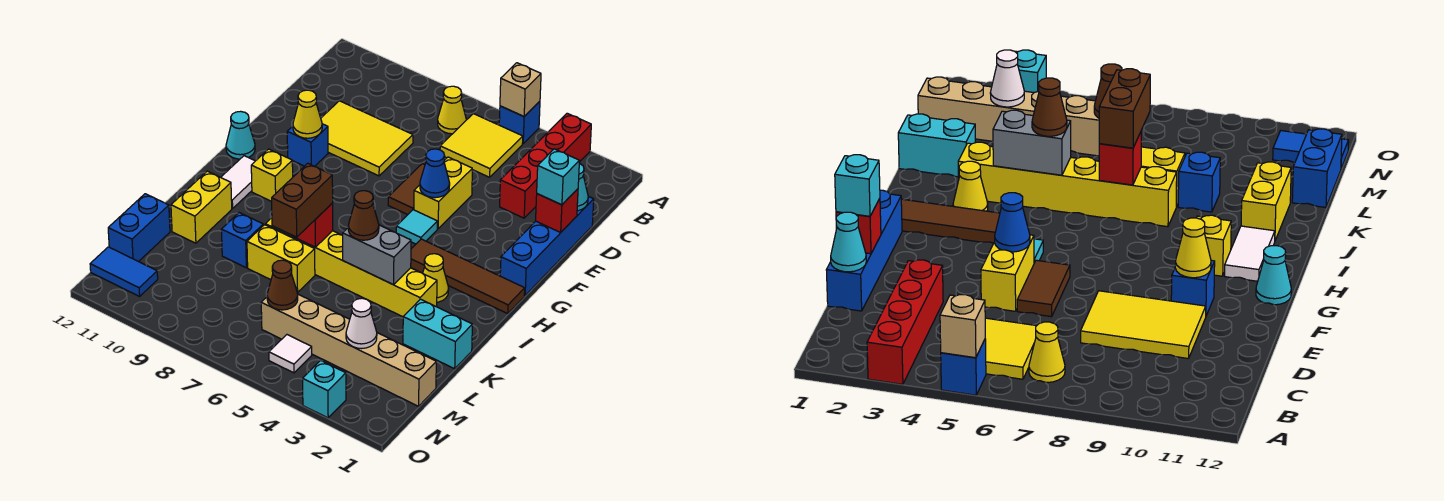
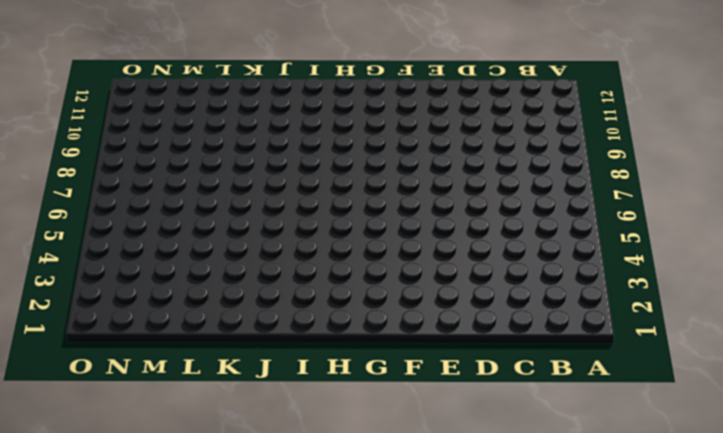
none -> red 1x4 brick [500,113,591,218]
none -> blue 1x1 brick [499,101,540,144]
none -> yellow 2x2 tile [440,114,523,177]
none -> yellow 1x1 cone [438,86,466,134]

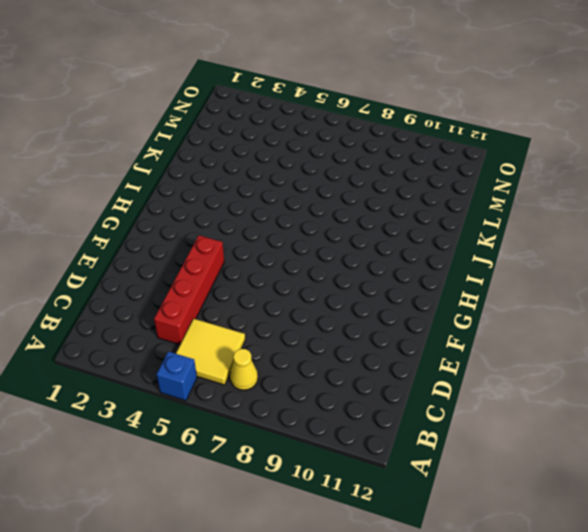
red 1x4 brick [154,235,224,345] -> red 1x4 brick moved to [500,113,591,218]
none -> blue 1x4 brick [500,196,594,295]
none -> yellow 2x3 tile [321,101,413,176]
none -> yellow 1x2 brick [414,157,472,229]
none -> brown 1x2 tile [388,164,425,215]

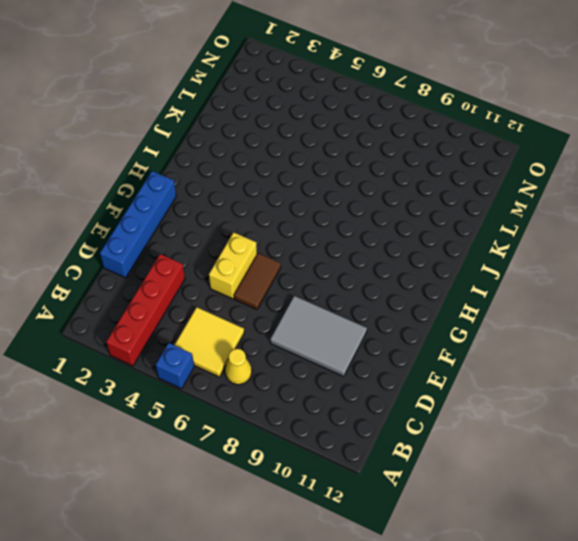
grey 2x3 tile [270,296,367,376] -> yellow 2x3 tile [321,101,413,176]
none -> blue 1x1 brick [287,124,328,166]
none -> cyan 1x1 tile [396,210,437,244]
none -> cyan 1x1 cone [226,111,255,159]
none -> brown 1x4 tile [411,239,525,314]

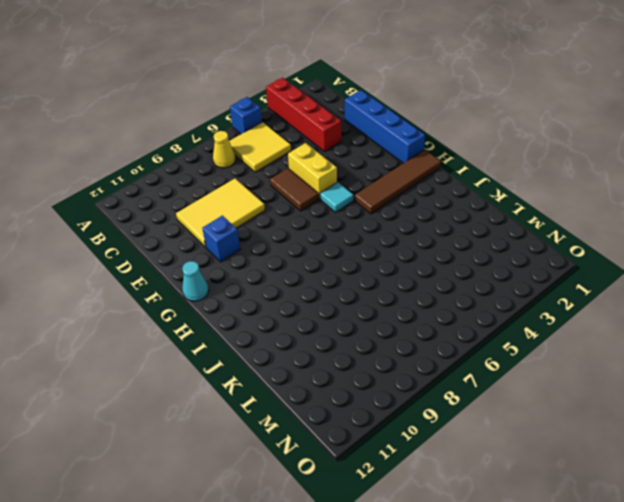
none -> yellow 1x1 brick [251,149,293,202]
none -> white 1x2 tile [221,156,255,209]
none -> yellow 1x1 cone [423,254,449,302]
none -> yellow 1x6 brick [265,218,437,317]

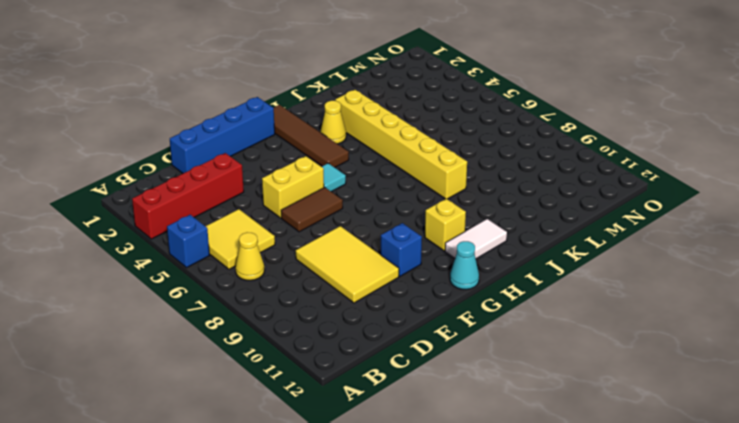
none -> yellow 1x2 brick [171,171,232,243]
none -> cyan 1x2 brick [403,299,472,369]
none -> yellow 1x2 brick [247,225,315,293]
none -> blue 1x1 brick [221,213,263,268]

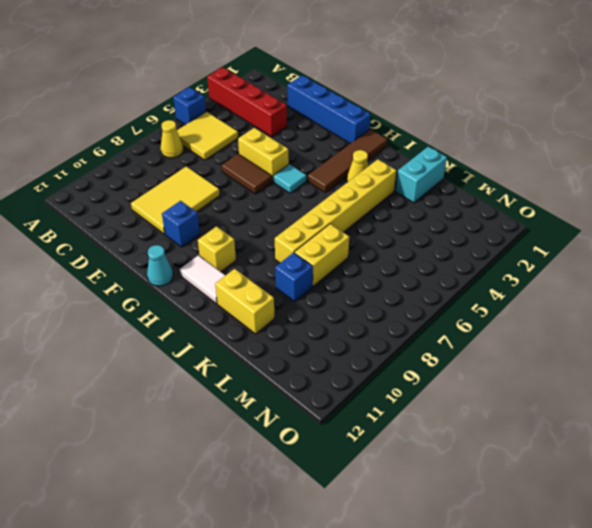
none -> blue 1x2 brick [108,194,170,262]
none -> tan 1x6 brick [261,294,436,406]
none -> white 1x1 tile [269,335,312,373]
none -> blue 1x2 tile [90,247,158,296]

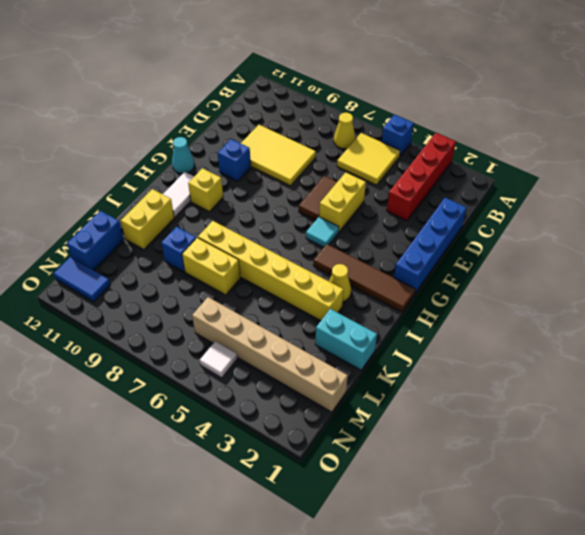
none -> cyan 1x1 brick [303,360,346,418]
none -> tan 1x1 brick [500,63,541,116]
none -> cyan 1x1 cone [577,163,588,211]
none -> red 1x1 brick [536,189,578,233]

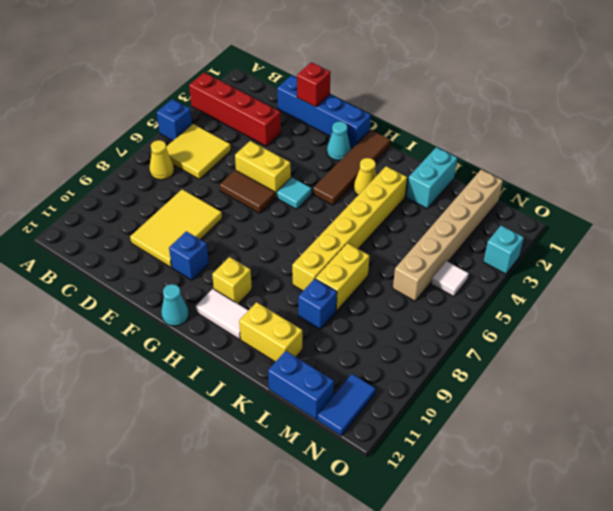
cyan 1x1 cone [327,121,351,161] -> cyan 1x1 cone moved to [577,163,588,211]
none -> tan 1x1 brick [500,63,541,116]
none -> blue 1x1 cone [420,149,450,198]
none -> yellow 1x1 cone [293,90,322,138]
none -> grey 1x2 brick [343,225,411,285]

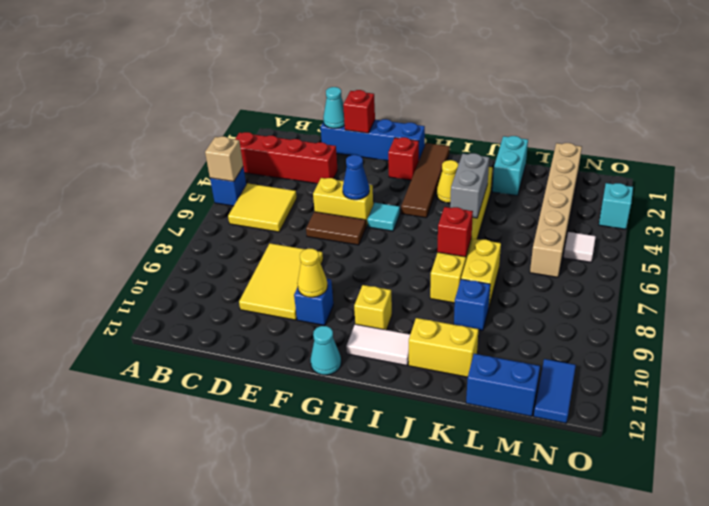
red 1x1 brick [388,137,419,180] -> none
none -> yellow 1x1 cone [438,86,466,134]
none -> white 1x1 cone [346,298,377,349]
none -> brown 1x1 cone [267,260,298,310]
none -> cyan 1x1 brick [537,149,579,205]

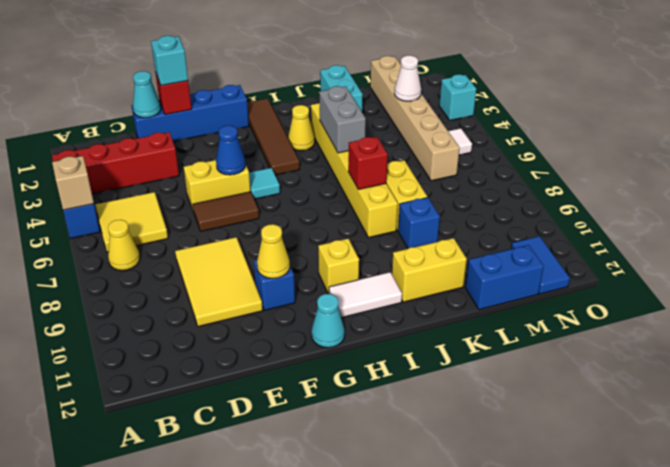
none -> brown 1x1 cone [267,260,298,310]
none -> brown 1x1 cone [348,191,379,240]
none -> brown 1x2 brick [272,163,333,237]

